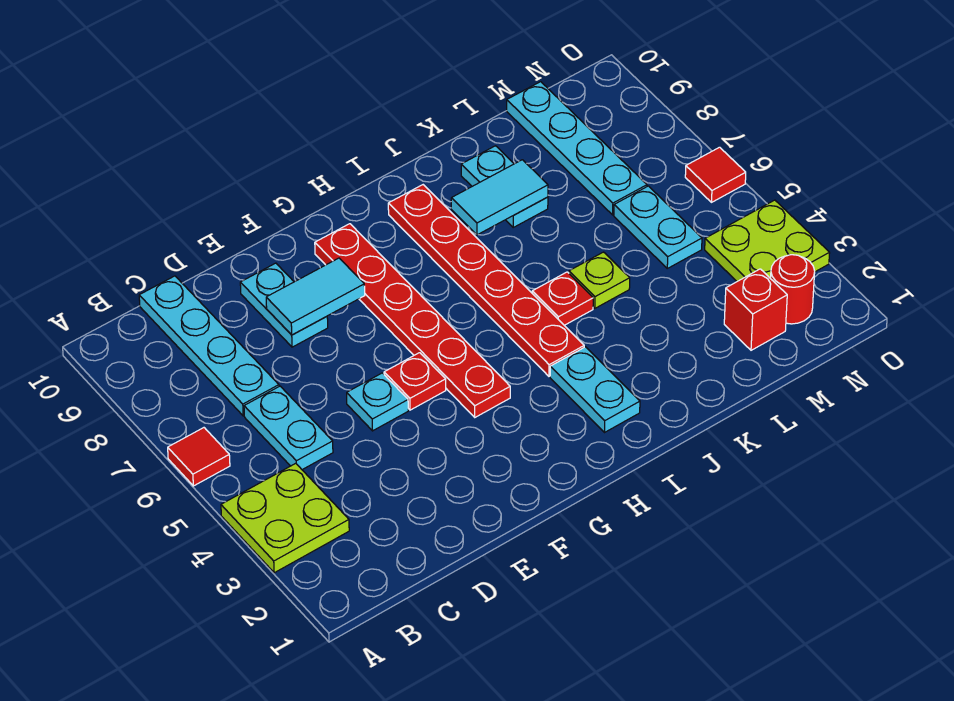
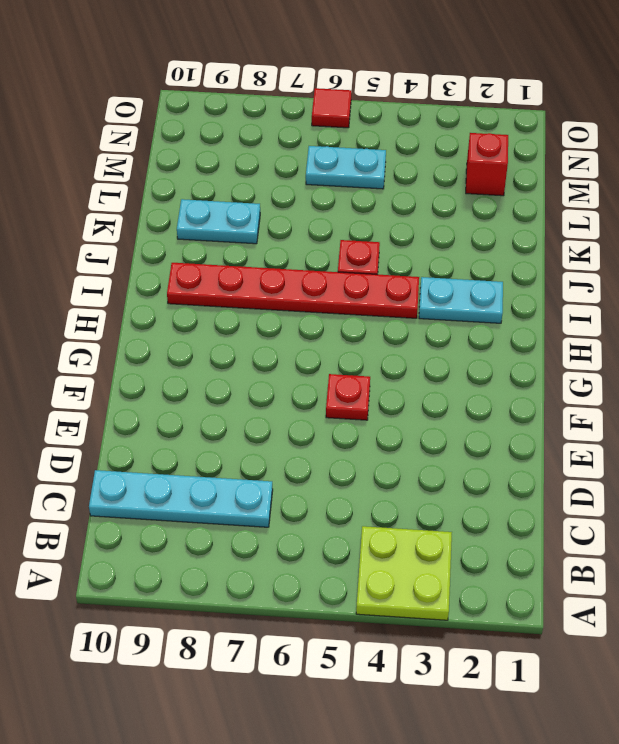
none -> red 1x1 tile [168,428,230,486]
none -> cyan 1x2 plate [244,386,333,470]
none -> cyan 1x1 plate [347,373,408,431]

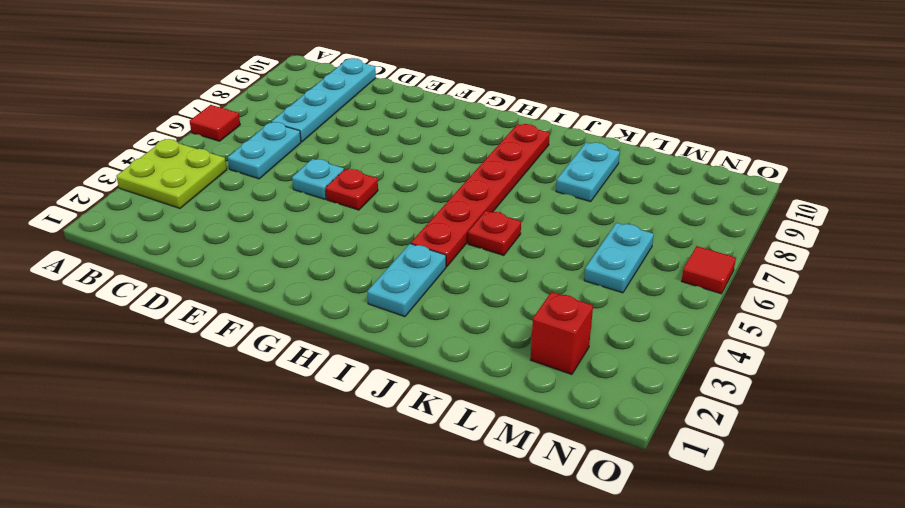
none -> cyan 1x2 plate [240,263,328,347]
none -> red 1x6 plate [315,224,510,417]
none -> lime 1x1 plate [569,252,630,308]

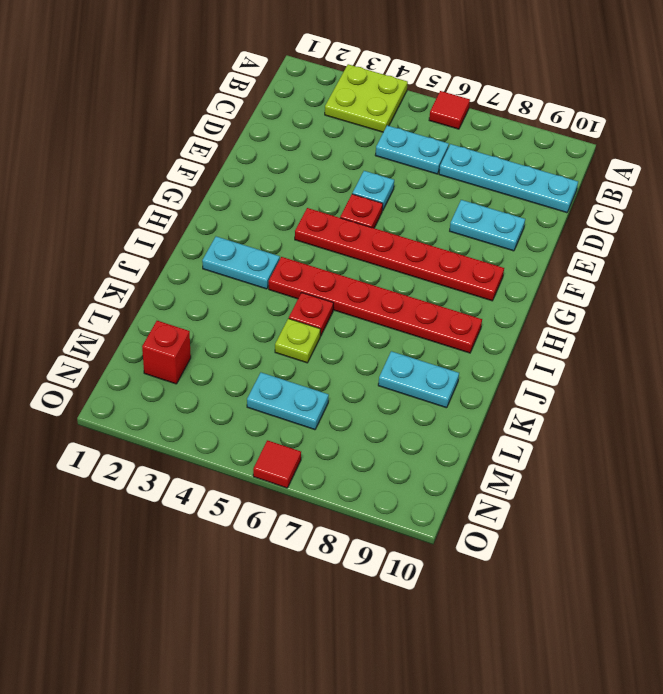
none -> cyan 1x4 plate [507,82,647,215]
none -> red 1x1 round brick [771,255,815,324]
none -> lime 2x2 plate [705,200,830,281]

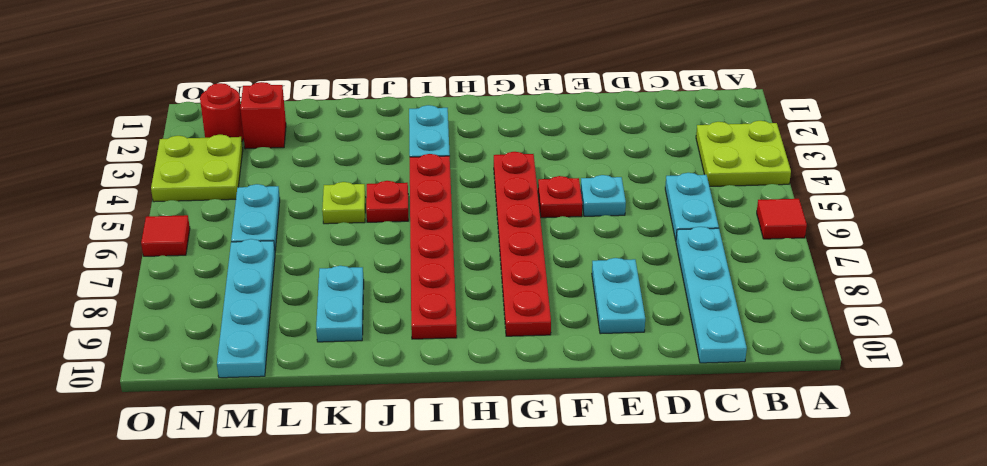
none -> cyan 1x2 tile [266,258,365,335]
none -> cyan 1x2 tile [451,160,548,235]

